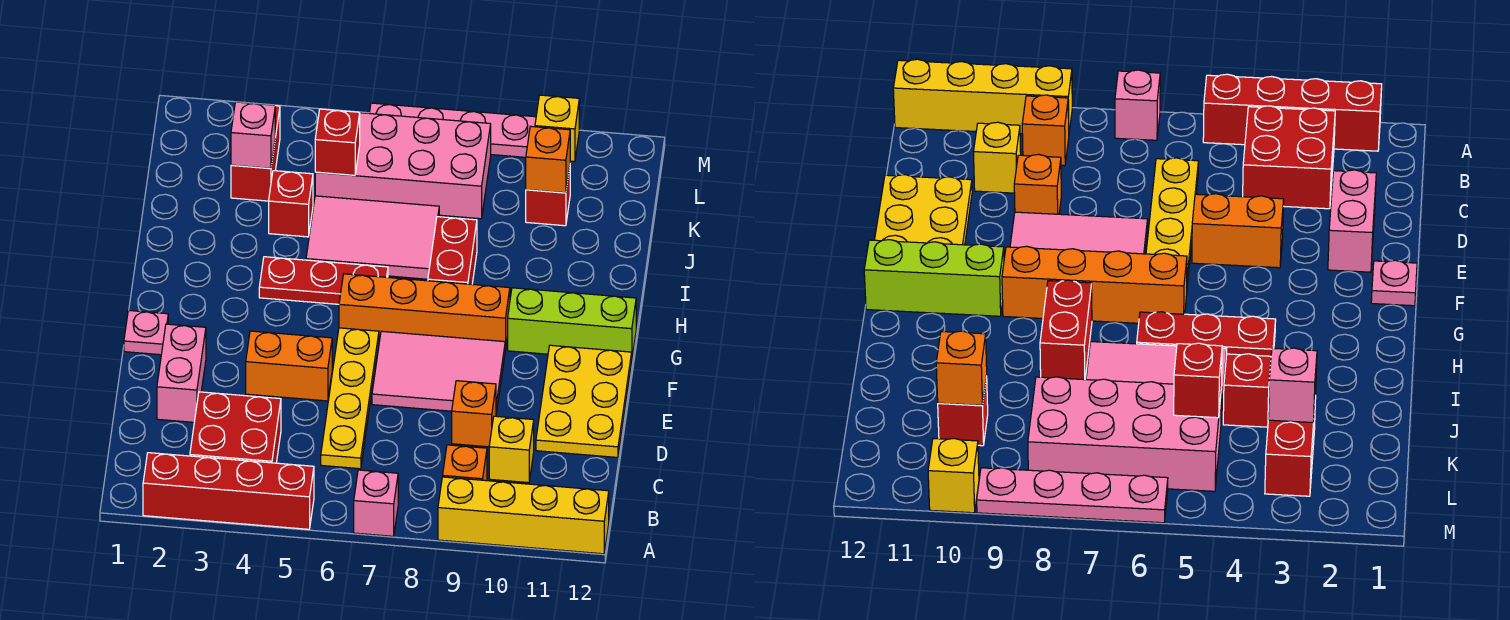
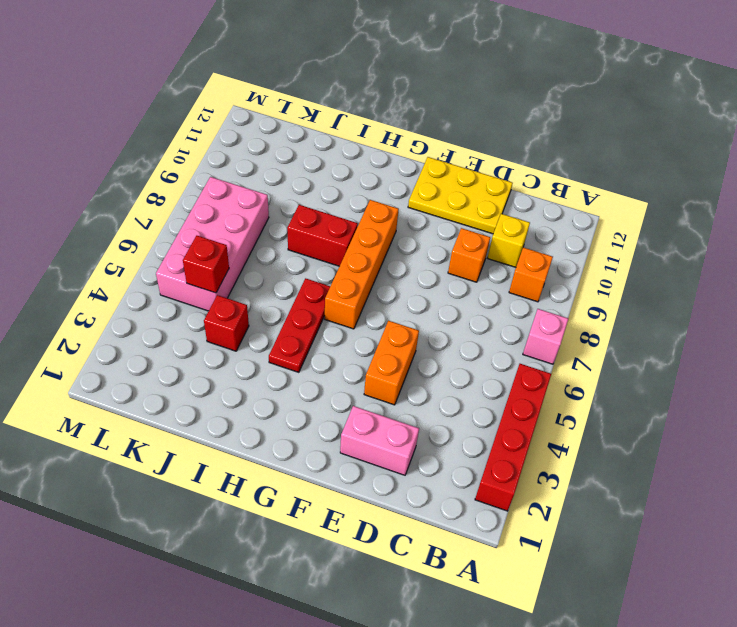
none -> yellow 1x4 brick [438,477,609,554]
none -> red 2x2 brick [190,392,281,463]
none -> yellow 1x4 plate [321,328,379,469]

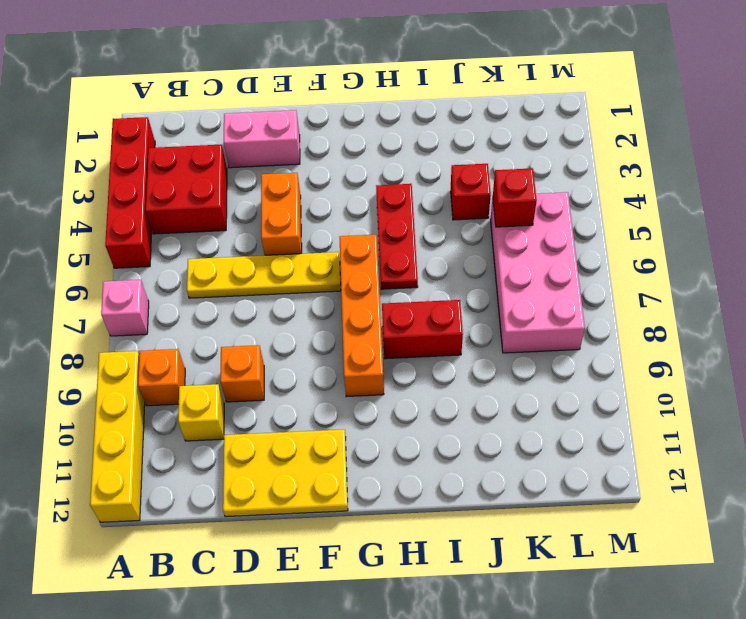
none -> pink 2x3 tile [372,331,505,414]
none -> pink 1x1 plate [124,310,168,355]
none -> lime 1x3 brick [508,288,636,357]

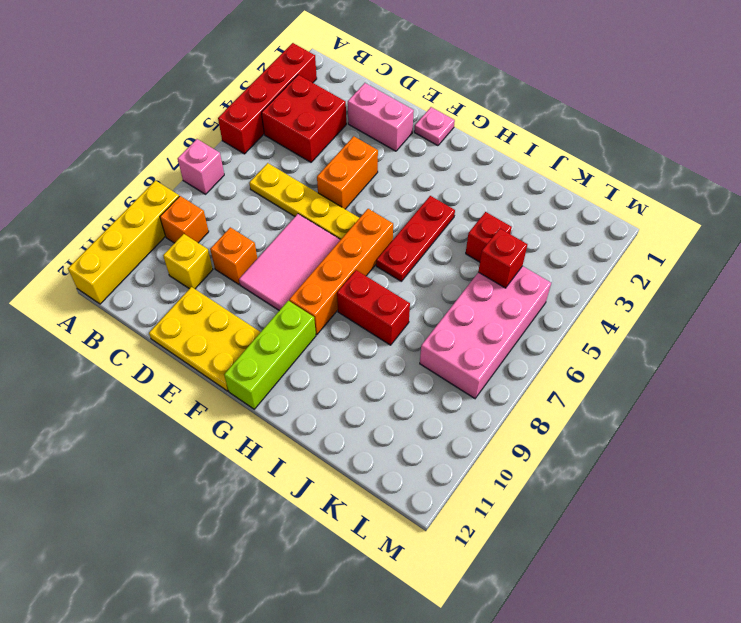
none -> pink 2x3 tile [306,196,439,279]
none -> red 1x2 brick [231,106,280,201]
none -> red 1x1 brick [526,168,570,226]

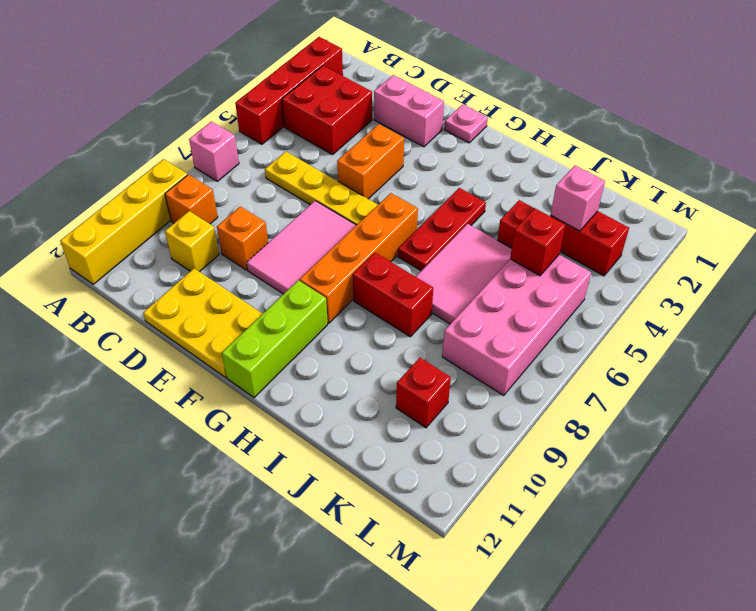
none -> pink 1x4 plate [369,103,536,157]
none -> yellow 1x1 brick [535,95,579,161]
none -> orange 1x1 brick [526,126,570,193]

